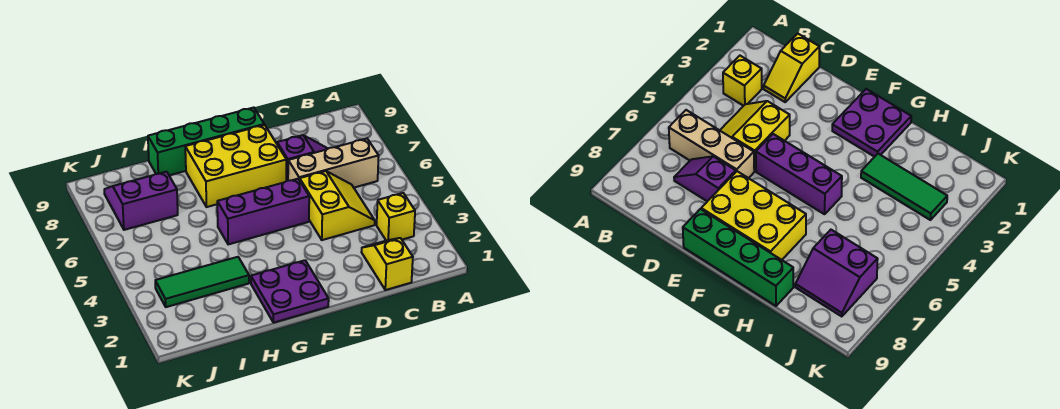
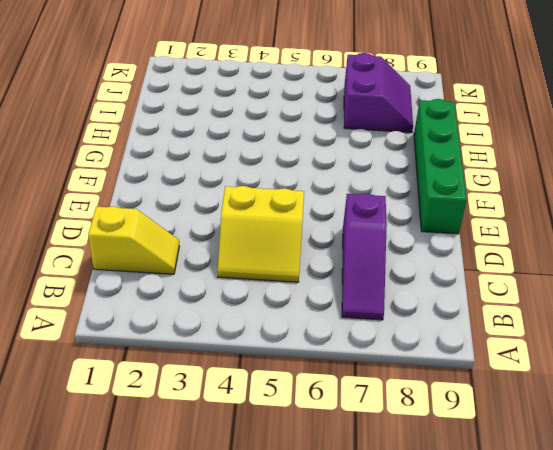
purple 1x3 slope [342,193,387,320] -> purple 1x2 slope [277,135,328,181]
none -> yellow 1x1 brick [377,193,415,241]
none -> tan 1x3 brick [288,139,379,188]

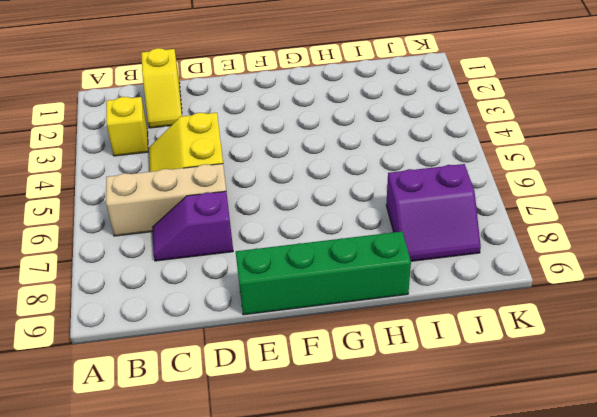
none -> purple 1x3 brick [217,179,309,245]
none -> yellow 2x3 brick [185,125,286,207]

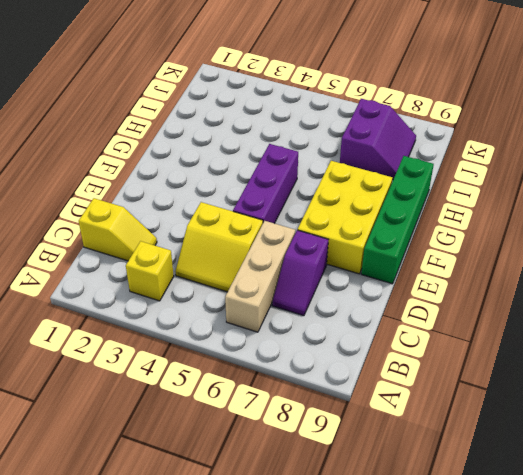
none -> purple 2x2 plate [251,260,329,323]
none -> green 1x3 tile [155,257,249,307]

